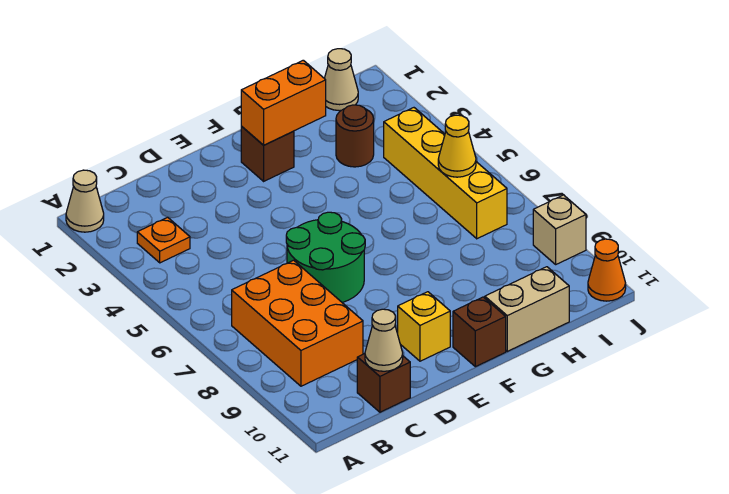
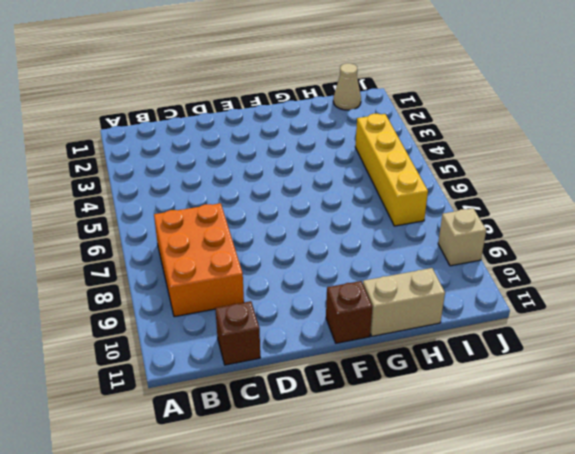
none -> tan 1x1 cone [66,170,104,232]
none -> orange 1x1 plate [137,217,190,263]
none -> green 2x2 round brick [286,212,365,302]

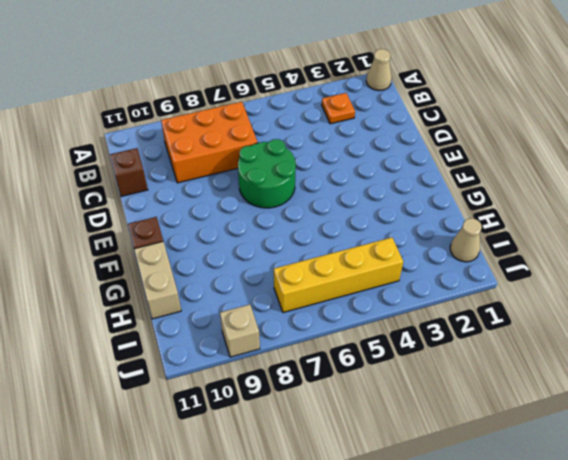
none -> yellow 1x1 brick [398,292,450,361]
none -> brown 1x1 brick [241,126,294,181]
none -> brown 1x1 round brick [336,105,374,167]

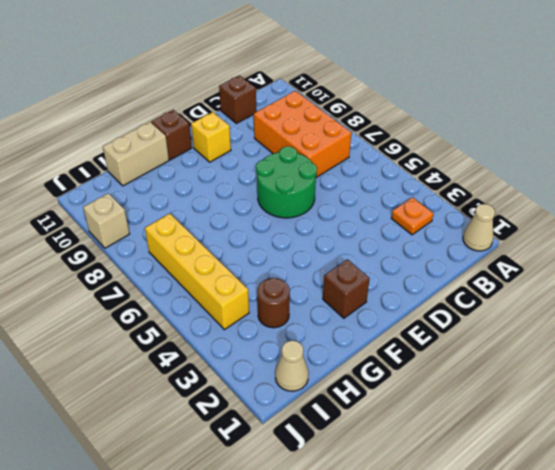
none -> orange 1x1 cone [588,239,626,301]
none -> tan 1x1 cone [365,309,403,371]
none -> orange 1x2 brick [241,60,326,145]

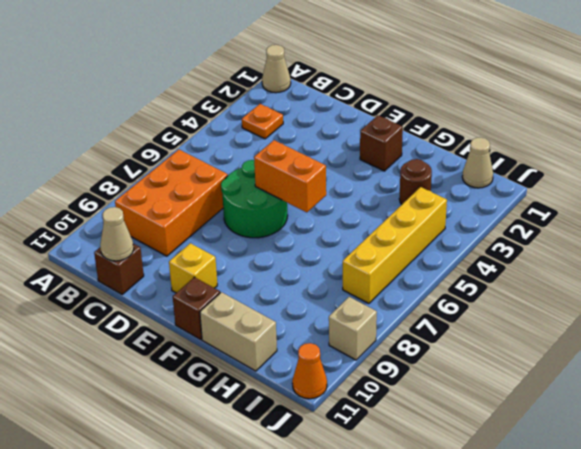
orange 1x2 brick [254,140,326,212] -> orange 1x2 brick moved to [241,60,326,145]
none -> yellow 1x1 cone [438,115,476,177]

